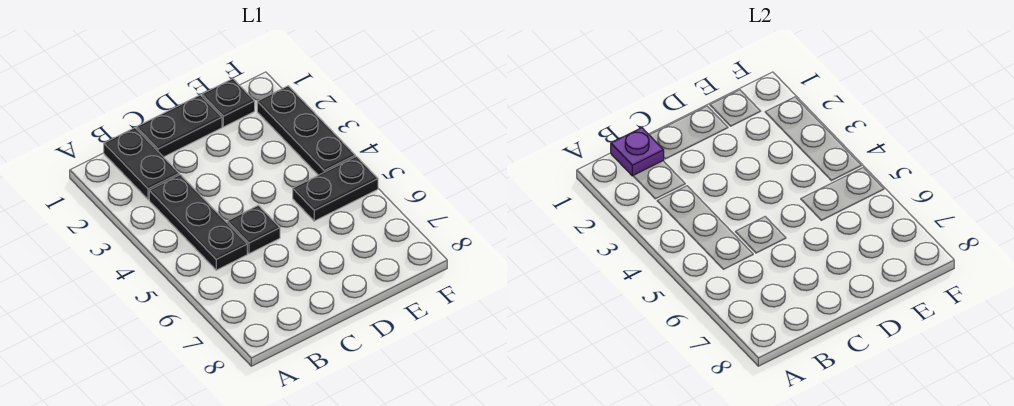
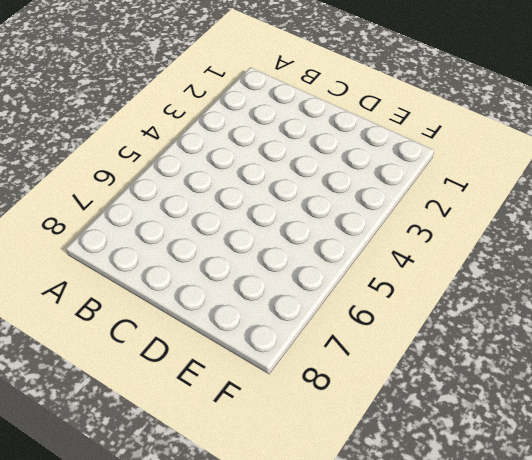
none -> black 1x2 plate [104,128,179,200]
none -> black 1x3 plate [149,175,247,270]

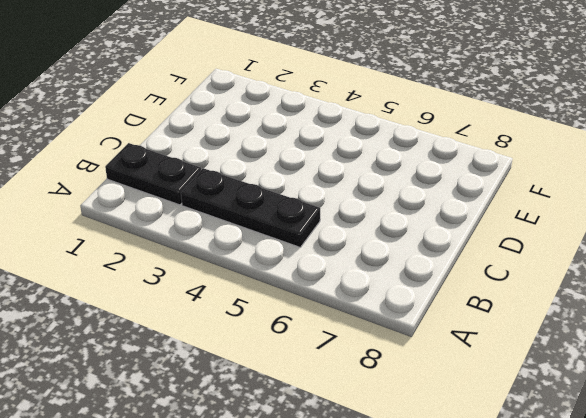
none -> black 1x2 plate [136,95,222,157]
none -> black 1x1 plate [227,205,280,254]

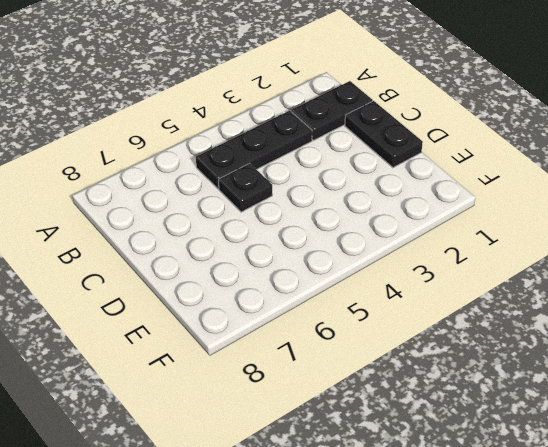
none -> black 1x1 plate [202,79,255,127]
none -> black 1x2 plate [293,156,378,221]

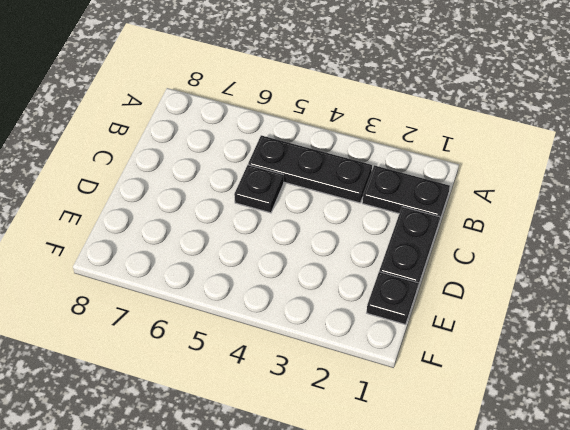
none -> black 1x2 plate [293,156,378,221]
none -> black 1x3 plate [257,86,355,175]

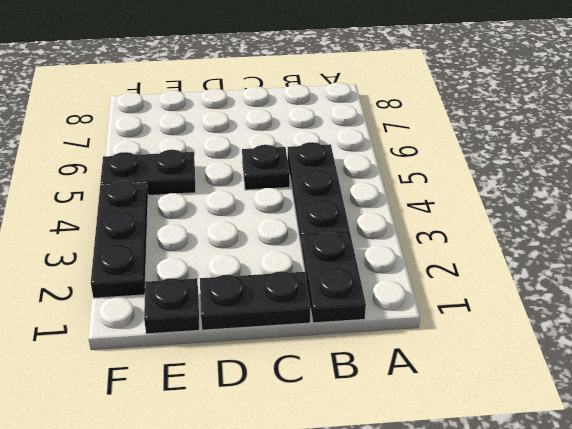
none -> purple 1x1 plate [611,128,664,176]

